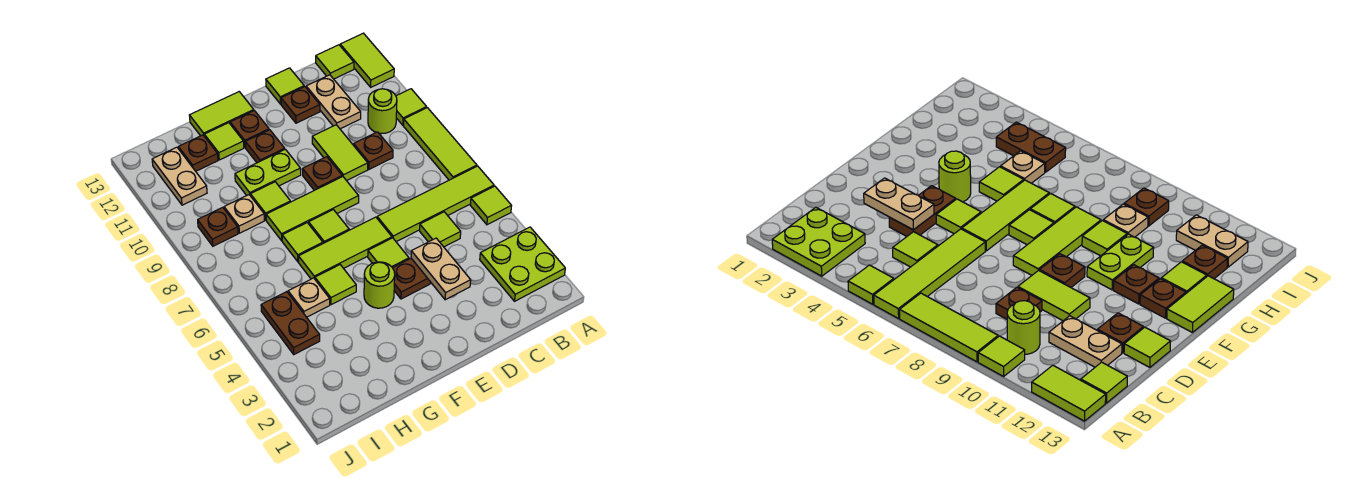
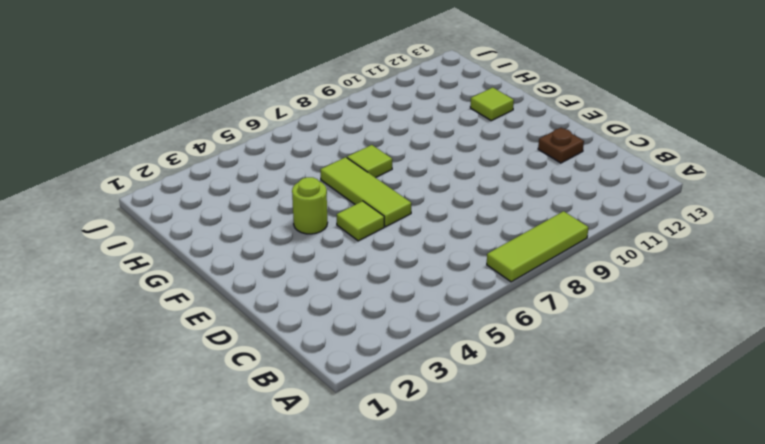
none -> lime 2x2 plate [480,227,565,301]
none -> lime 1x1 tile [470,186,511,225]
none -> lime 1x4 tile [377,166,494,242]
none -> lime 1x1 tile [396,89,427,125]

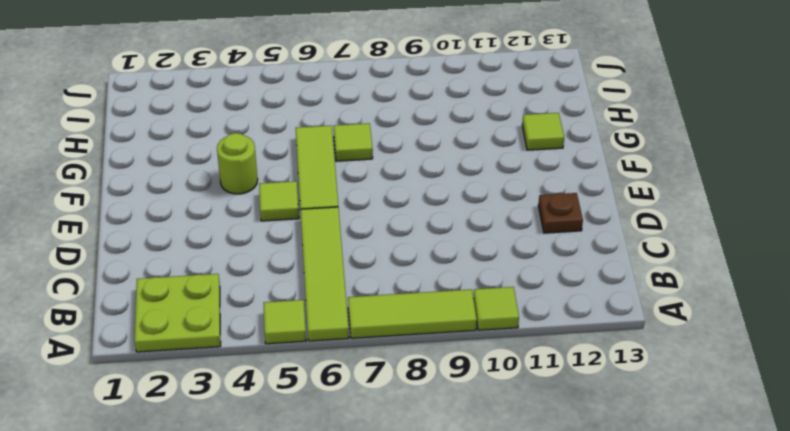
none -> lime 1x2 tile [340,33,394,87]
none -> lime 1x1 round brick [368,89,397,134]
none -> lime 1x1 tile [316,45,354,79]
none -> lime 1x1 tile [420,212,461,247]

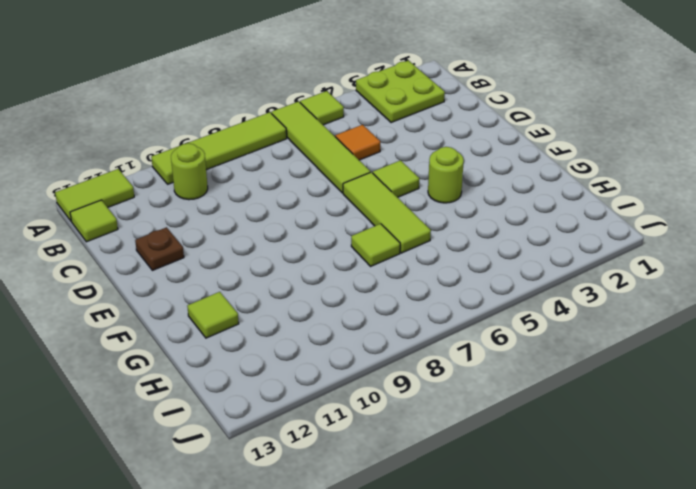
orange 1x1 tile [335,125,380,160] -> lime 1x1 tile [420,212,461,247]
none -> brown 1x1 plate [354,132,393,169]
none -> tan 1x2 plate [306,75,361,129]
none -> brown 1x2 plate [393,258,431,299]
none -> lime 1x2 tile [312,125,368,181]

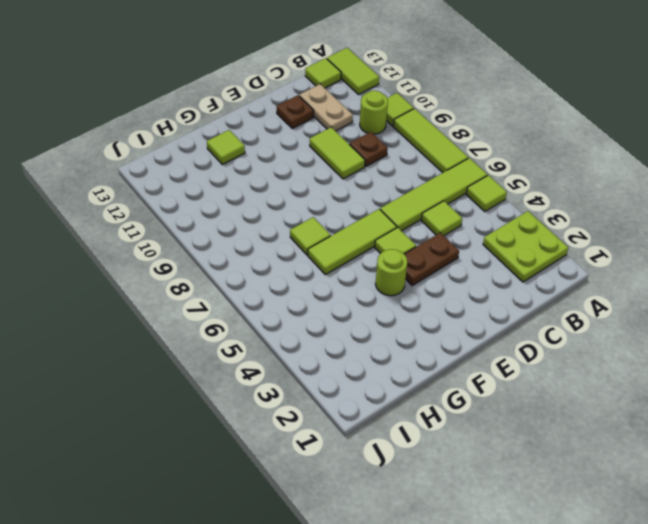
none -> lime 1x1 tile [266,68,304,104]
none -> lime 1x3 tile [266,177,359,241]
none -> brown 1x1 plate [302,157,342,190]
none -> lime 1x1 tile [309,210,349,243]

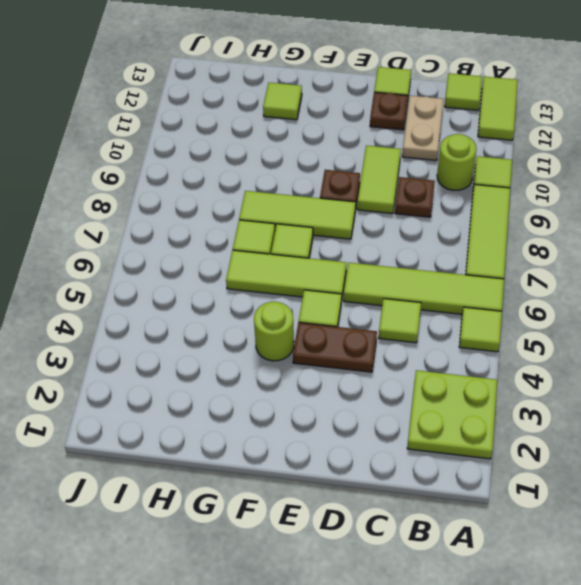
none -> lime 1x2 plate [235,149,301,196]
none -> brown 1x1 plate [245,130,285,163]
none -> brown 1x1 plate [230,111,269,148]
none -> lime 1x2 tile [189,92,254,136]

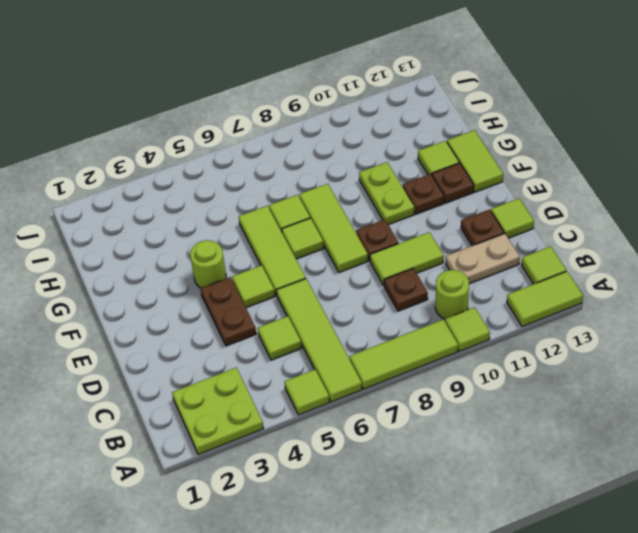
none -> lime 1x1 tile [315,265,356,305]
none -> lime 1x1 tile [250,182,290,220]
none -> tan 1x1 plate [288,278,330,317]
none -> tan 1x1 plate [224,195,265,233]

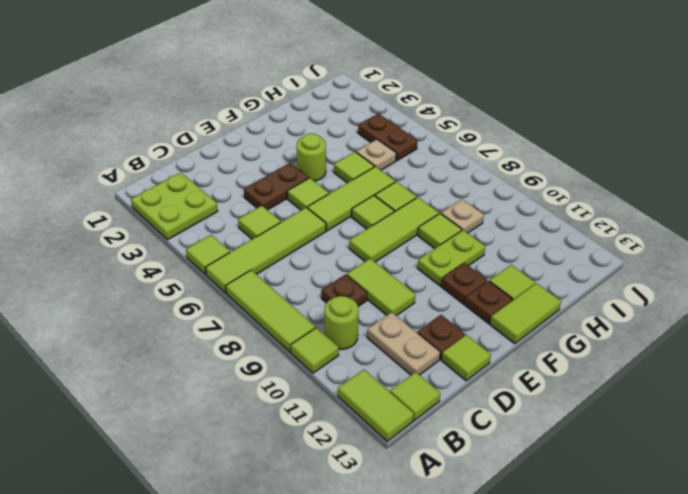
none -> brown 1x1 plate [302,157,342,190]
none -> brown 1x1 plate [178,135,218,171]
none -> brown 1x1 plate [198,207,238,246]
none -> tan 1x2 plate [152,147,207,205]

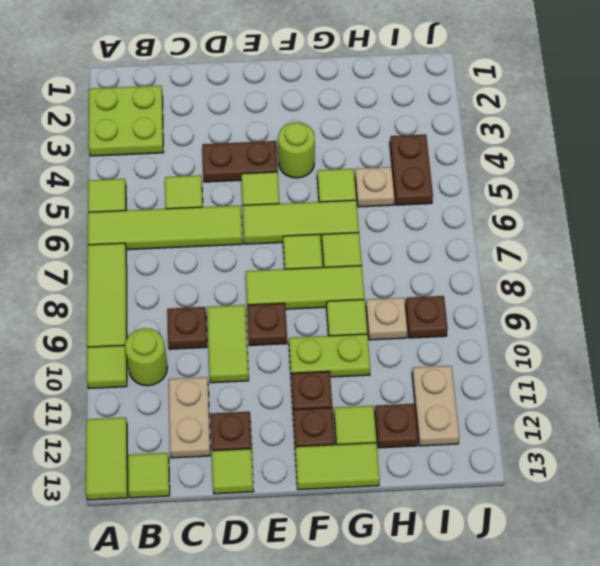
none -> tan 1x2 plate [411,238,471,300]

